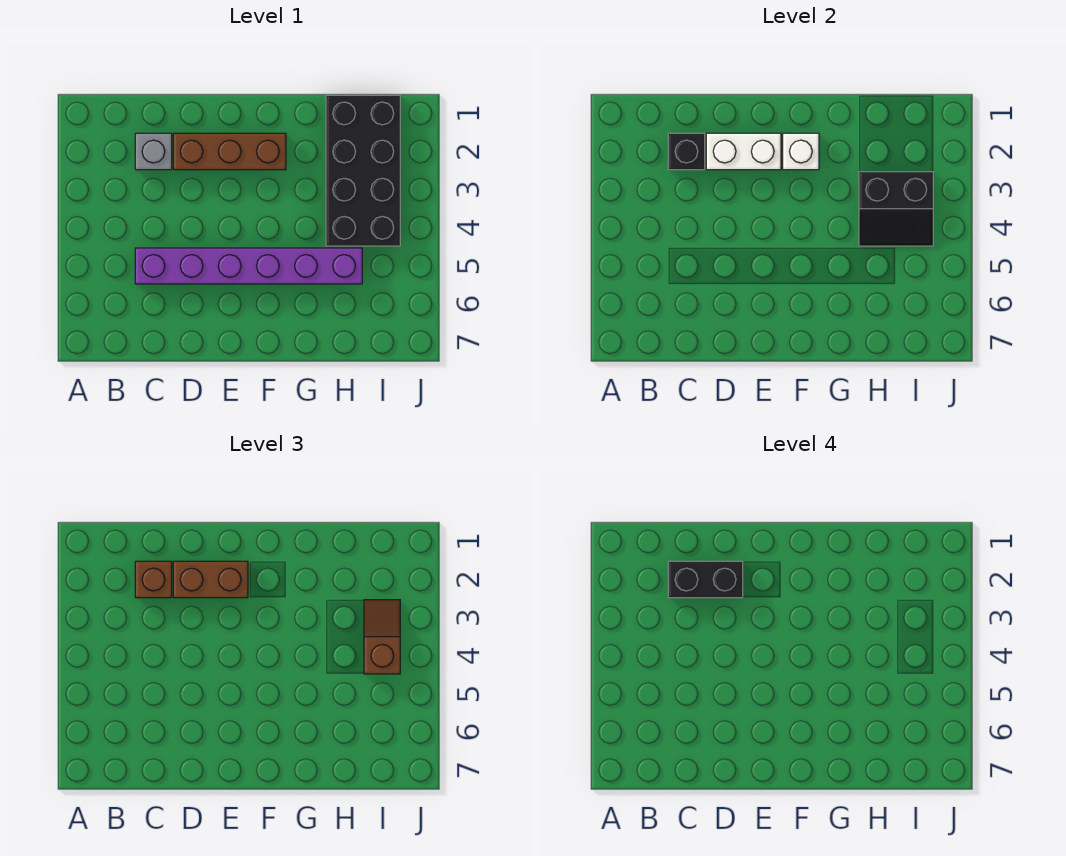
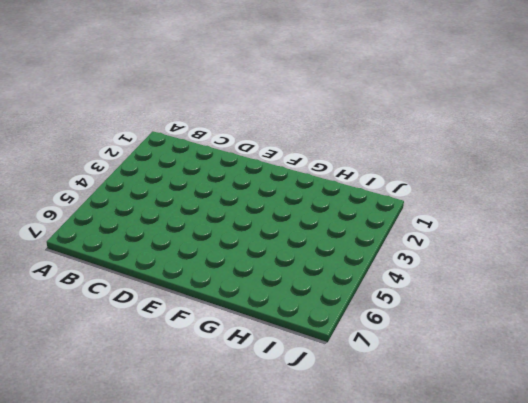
none -> grey 1x1 brick [135,133,172,170]
none -> purple 1x6 brick [135,248,362,284]
none -> brown 1x3 brick [173,133,286,170]

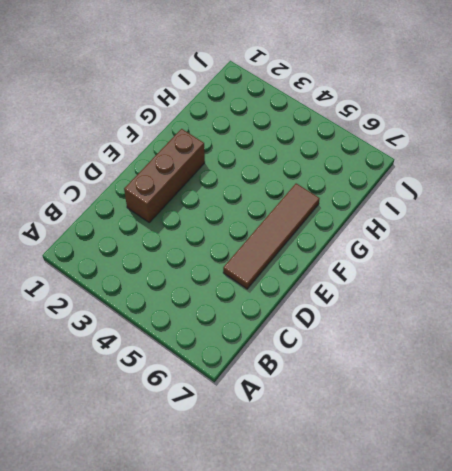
brown 1x4 tile [223,183,320,289] -> none
none -> grey 1x1 brick [135,133,172,170]
none -> purple 1x6 brick [135,248,362,284]
none -> black 2x4 brick [326,95,400,246]

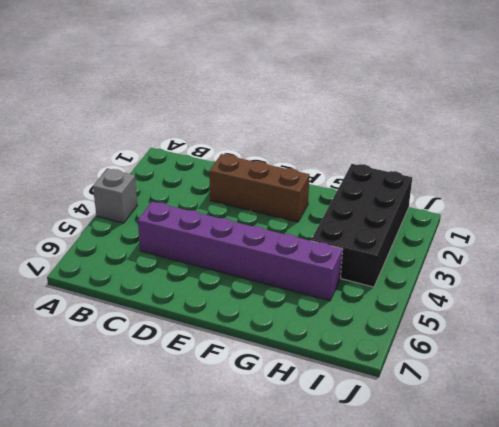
grey 1x1 brick [93,169,137,223] -> grey 1x1 brick moved to [135,133,172,170]
none -> black 1x1 brick [668,133,705,170]
none -> white 1x2 brick [706,133,781,170]
none -> white 1x1 brick [783,133,819,170]

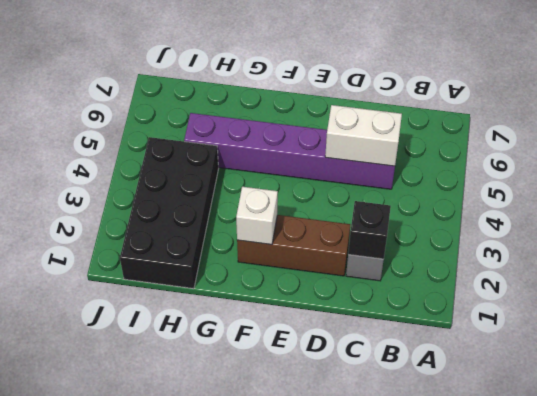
white 1x2 brick [325,105,402,166] -> white 1x2 brick moved to [706,133,781,170]
none -> black 2x2 slope [859,172,933,246]
none -> brown 1x1 brick [135,561,172,598]
none -> brown 1x2 brick [173,561,248,598]

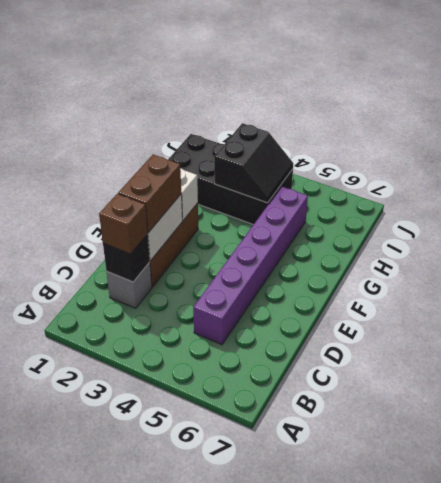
none -> brown 1x2 slope [364,600,400,674]
none -> black 1x2 brick [668,561,743,598]

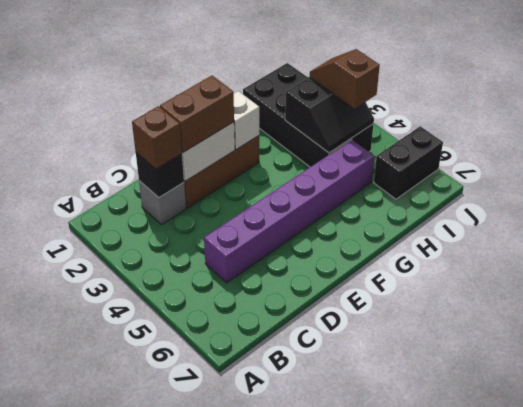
black 1x2 brick [374,126,443,199] -> black 1x2 brick moved to [668,561,743,598]

